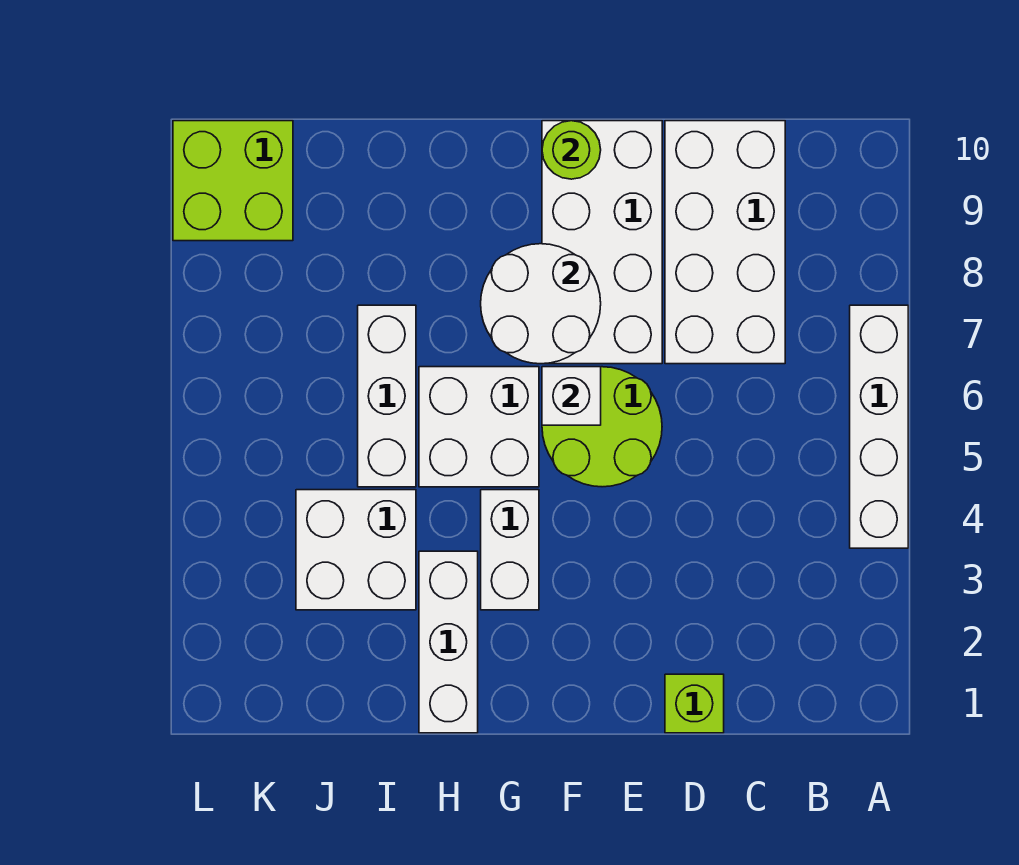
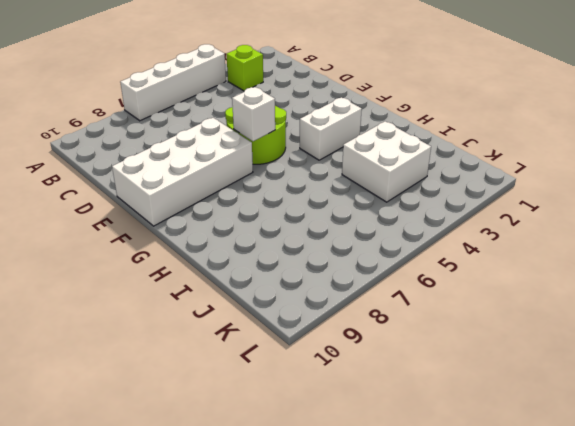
lime 1x1 brick [226,45,263,91] -> lime 1x1 brick moved to [665,674,724,733]
none -> white 2x4 brick [665,121,785,364]
none -> white 2x2 brick [419,367,539,487]
none -> white 1x3 brick [419,551,478,733]

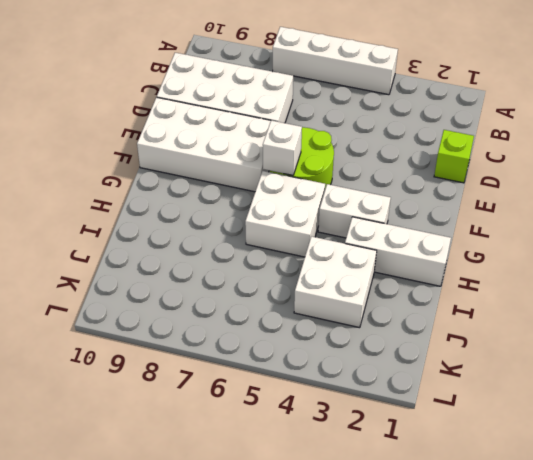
none -> white 1x3 brick [358,305,416,487]
none -> lime 2x2 brick [173,121,293,241]
none -> white 2x2 round brick [481,244,601,364]

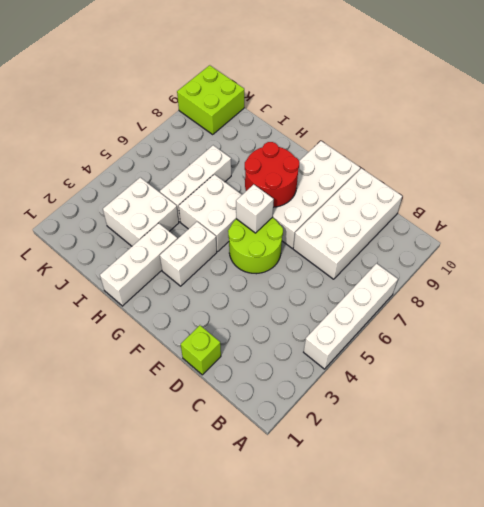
red 2x2 round brick [245,142,299,207] -> white 2x2 round brick [481,244,601,364]
none -> lime 1x1 round brick [542,121,601,179]

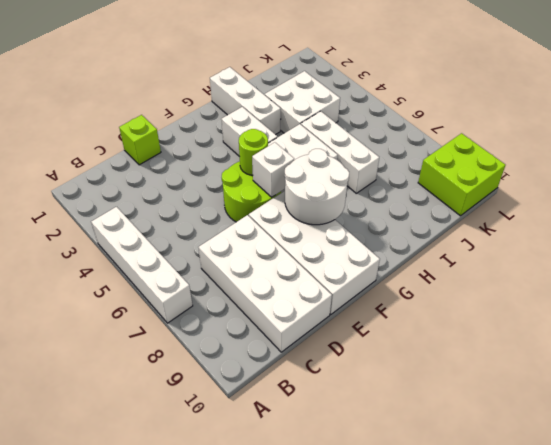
lime 1x1 round brick [239,129,268,175] -> lime 1x1 round brick moved to [542,121,601,179]

